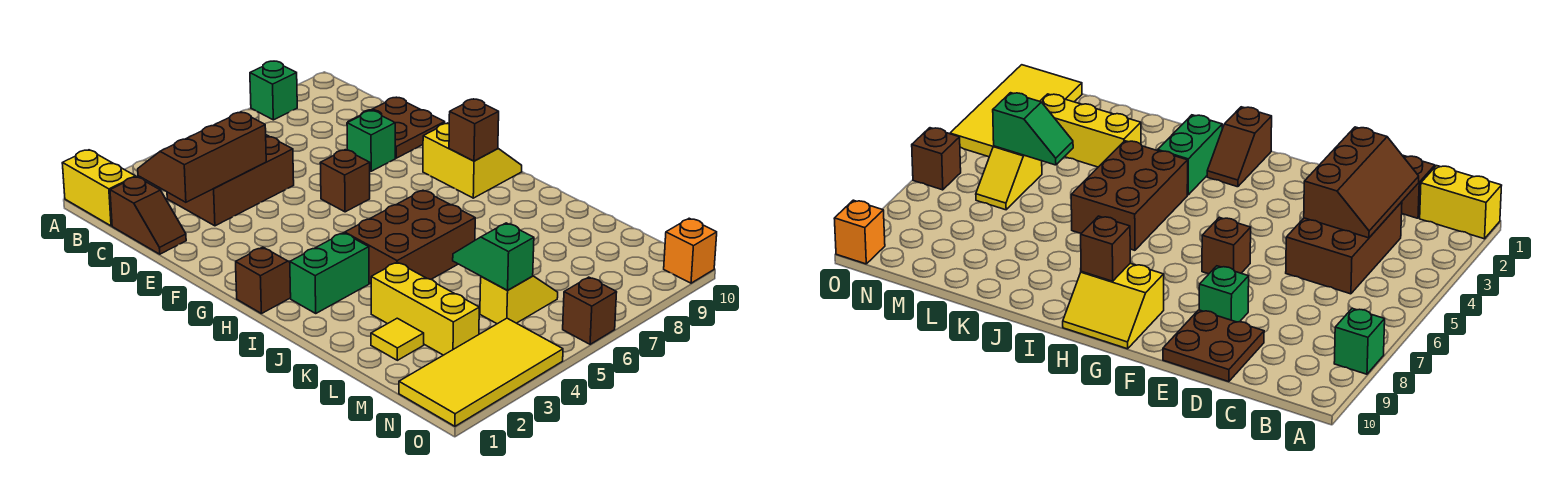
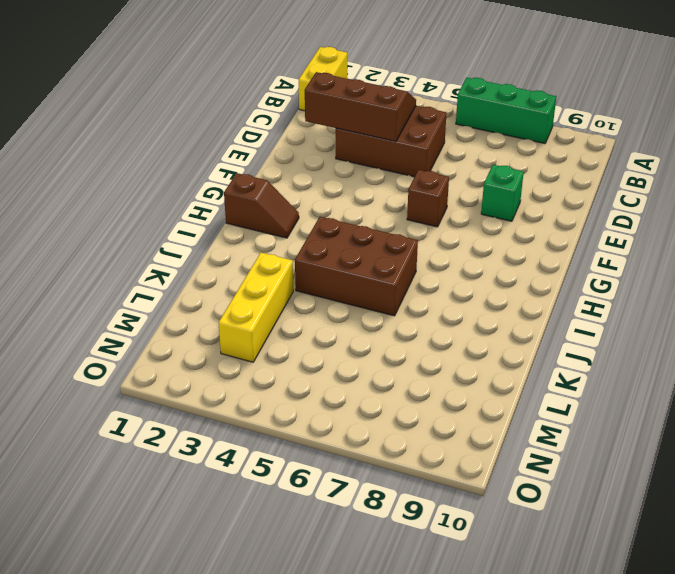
green 1x3 brick [456,78,556,143] -> green 1x1 brick [250,61,297,120]
none -> brown 1x2 slope [110,177,186,254]
none -> brown 2x2 plate [348,97,445,158]
none -> yellow 2x2 slope [423,123,522,198]

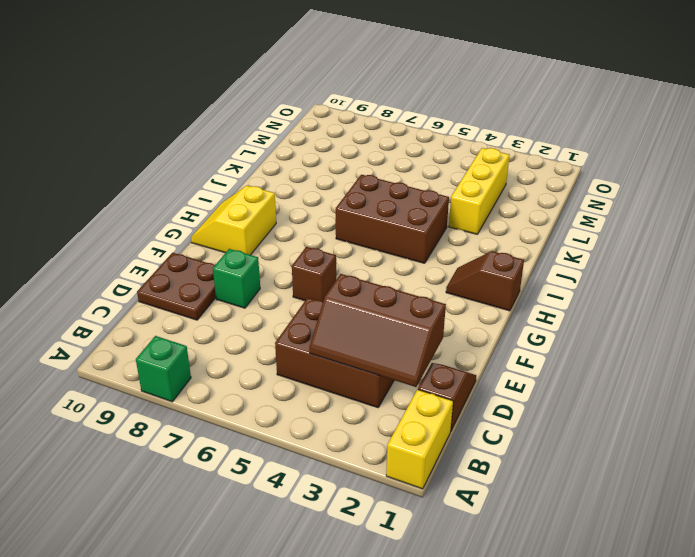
none -> green 1x2 brick [290,233,369,313]
none -> yellow 1x1 tile [371,318,424,360]
none -> yellow 1x2 slope [480,276,558,324]

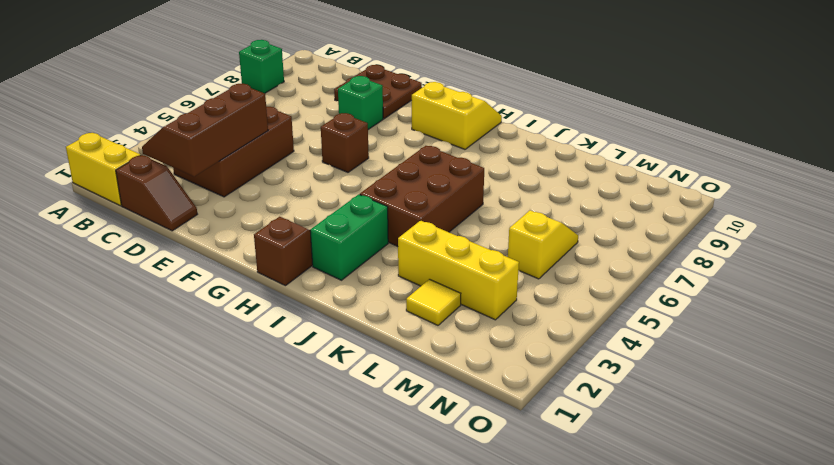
none -> yellow 2x4 tile [399,318,563,426]
none -> brown 1x1 brick [563,277,617,344]
none -> orange 1x1 brick [664,218,717,283]

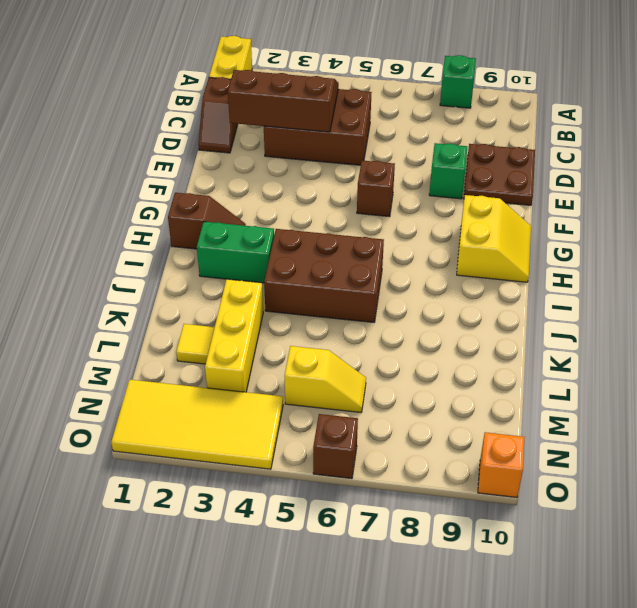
none -> brown 1x1 brick [449,99,499,161]
none -> green 1x2 slope [453,223,534,290]

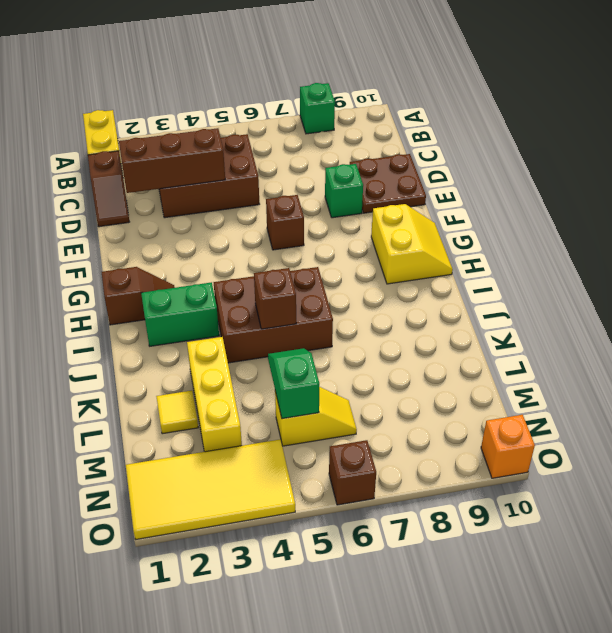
brown 1x1 brick [254,268,296,329] -> brown 1x1 brick moved to [449,99,499,161]

